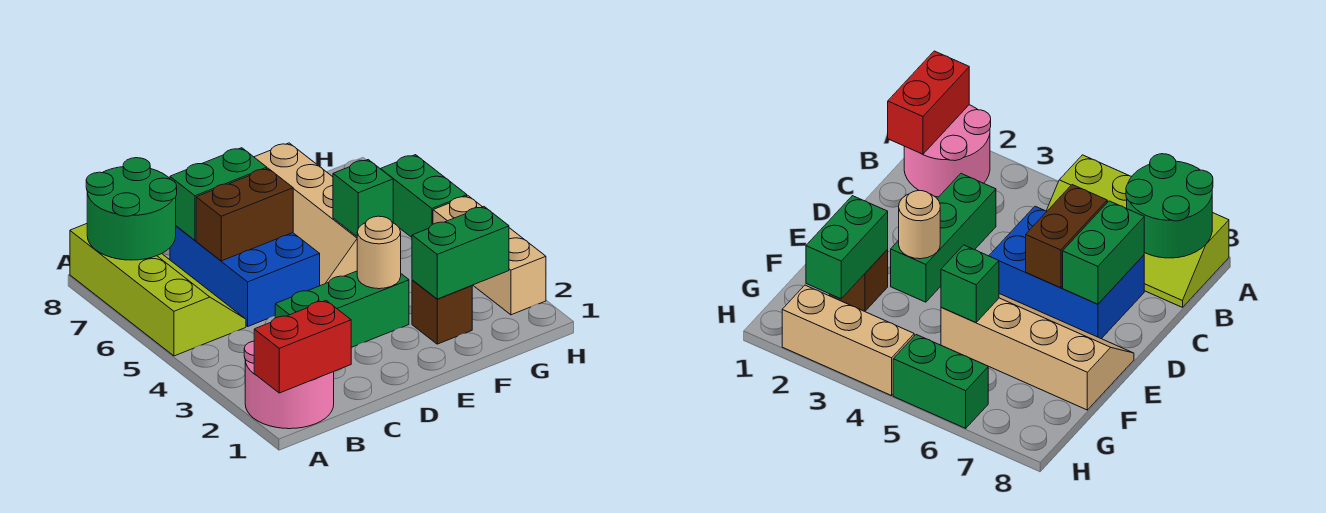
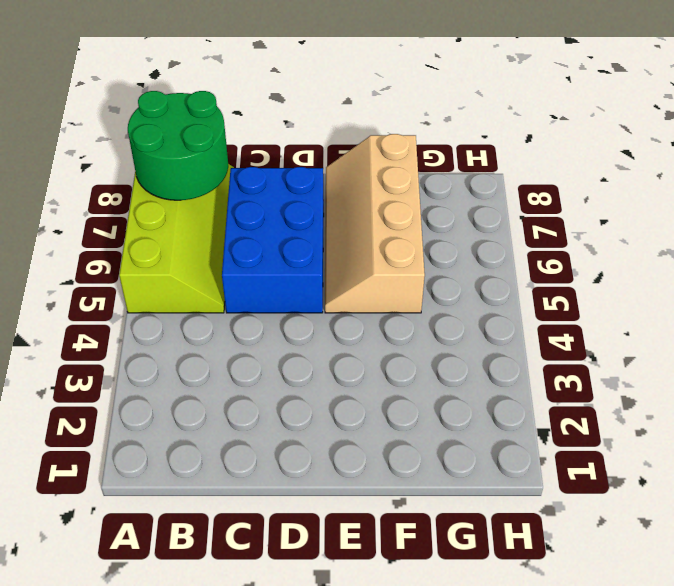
none -> pink 2x2 round brick [244,341,334,429]
none -> green 1x3 brick [275,271,409,347]
none -> brown 1x1 brick [412,280,472,344]

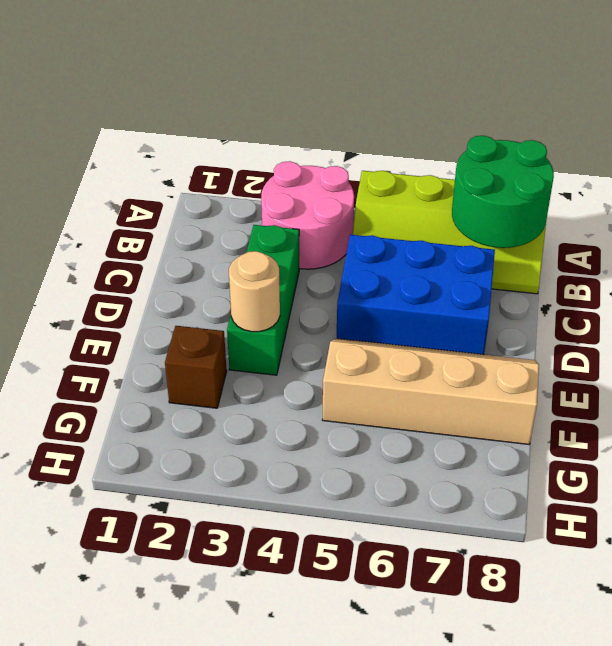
pink 2x2 round brick [261,161,354,269] -> pink 2x2 round brick moved to [244,341,334,429]
none -> tan 1x3 brick [433,196,546,315]
none -> green 1x2 brick [381,155,467,237]
none -> red 1x2 brick [254,301,351,393]

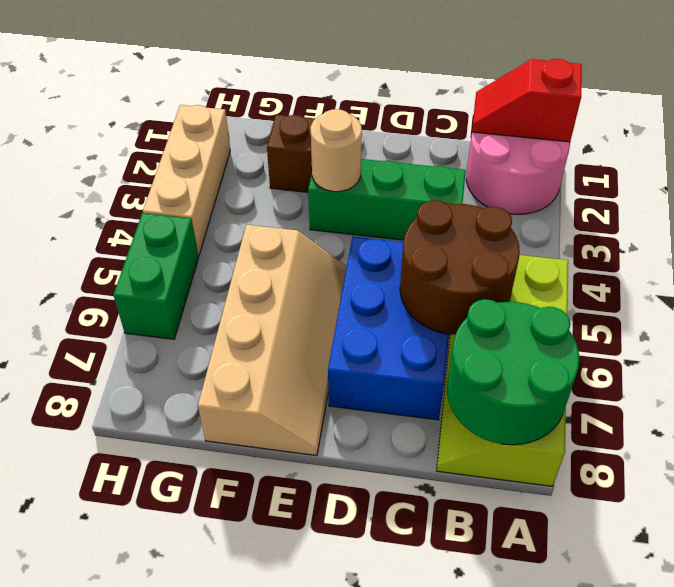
red 1x2 slope [472,59,582,142] -> red 1x2 brick [254,301,351,393]
brown 2x2 round brick [400,200,520,335] -> brown 1x2 brick [196,168,293,261]
none -> green 1x2 brick [170,148,267,240]
none -> green 1x2 brick [412,207,509,299]
none -> green 1x1 brick [333,160,393,236]

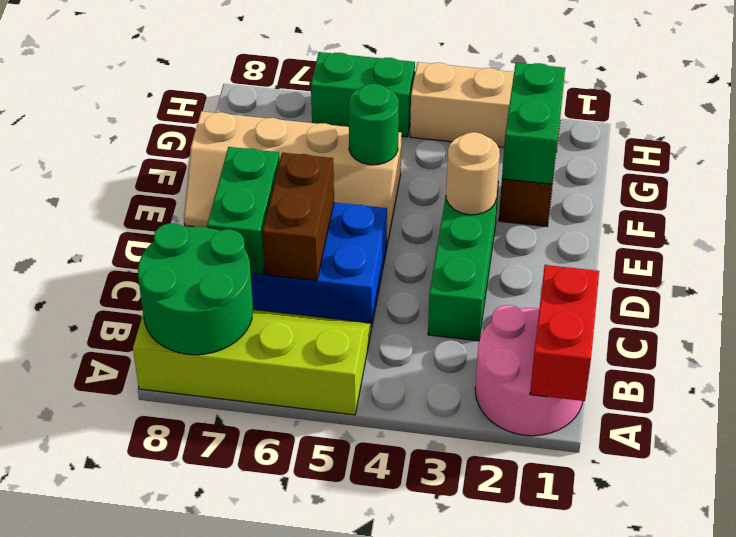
green 1x1 round brick [349,84,399,165] -> green 1x1 brick [333,160,393,236]

